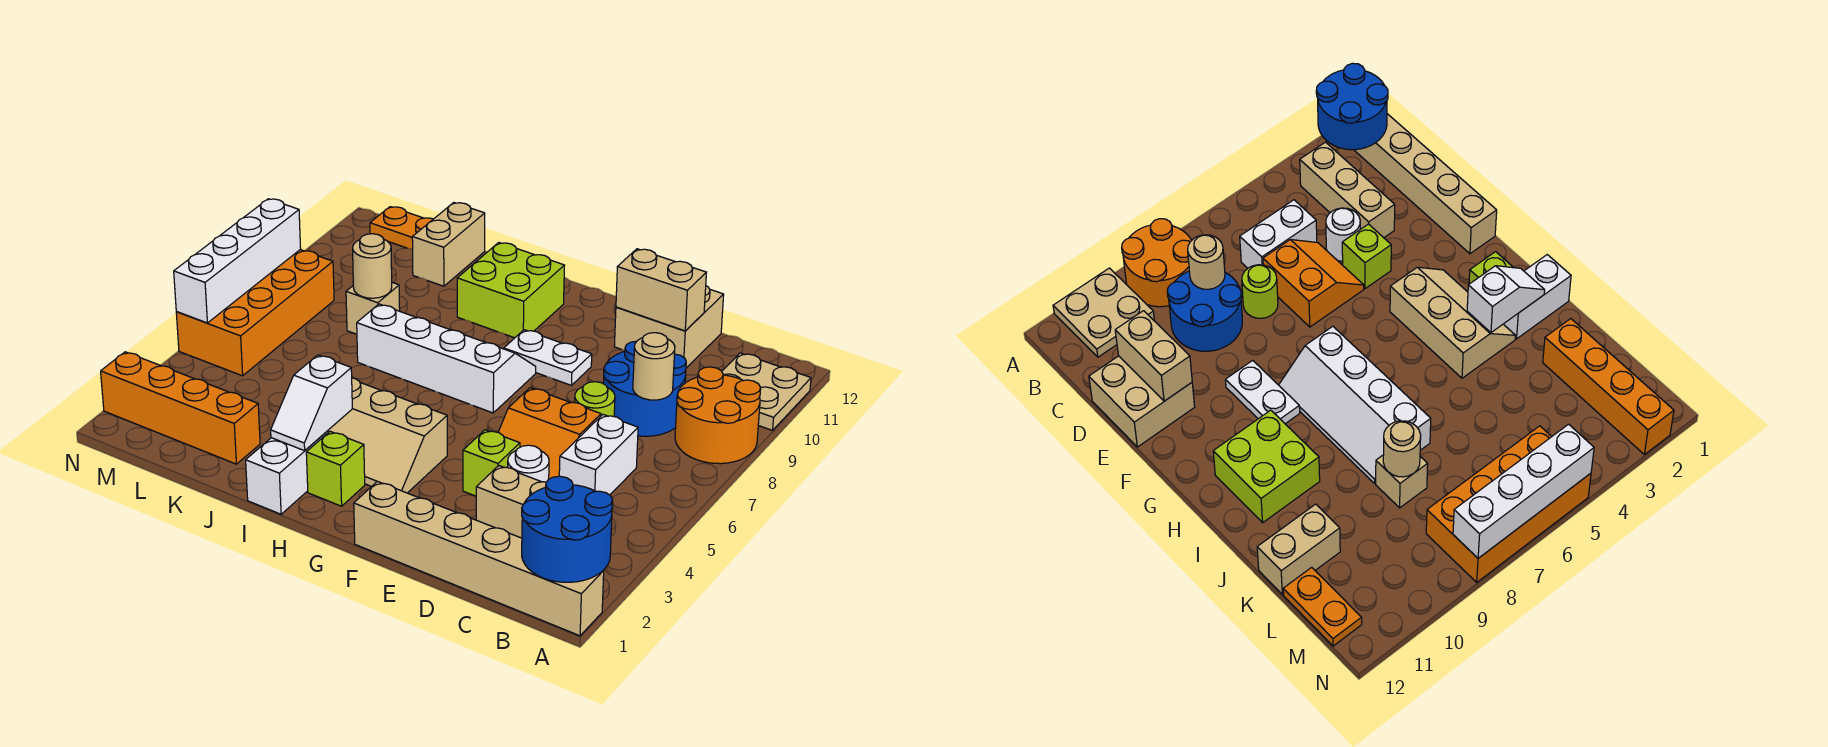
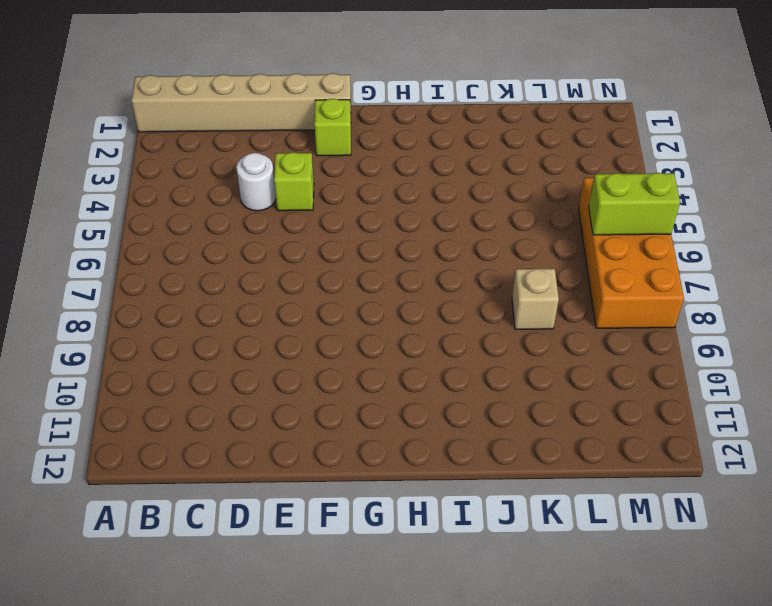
lime 1x1 brick [314,99,351,156] -> lime 1x1 brick moved to [306,431,365,506]
lime 1x2 brick [589,173,680,235] -> white 1x4 brick [174,199,301,323]
none -> orange 2x2 round brick [675,367,761,464]
none -> tan 2x2 plate [722,353,811,430]
none -> tan 1x3 brick [476,466,546,538]

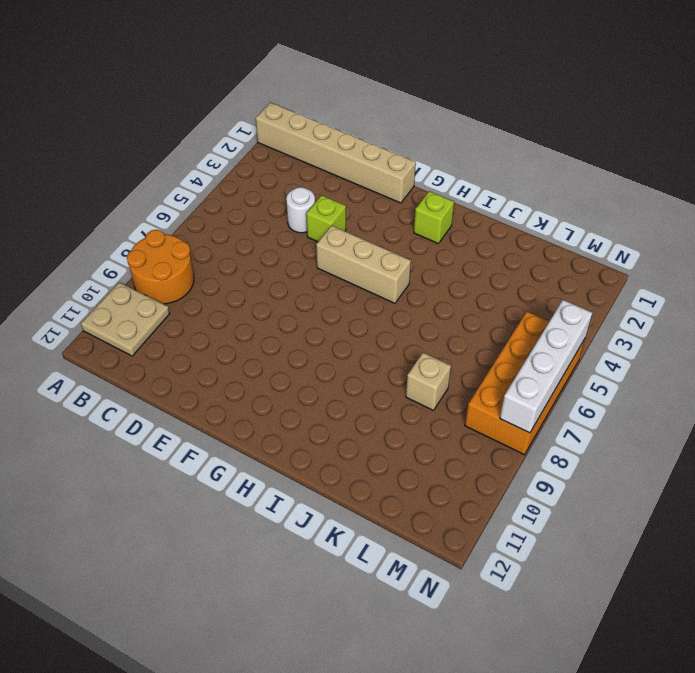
tan 1x3 brick [316,226,411,303] -> tan 1x3 brick moved to [476,466,546,538]
none -> white 1x2 brick [559,415,638,495]
none -> blue 2x2 round brick [604,341,686,436]
none -> orange 2x2 slope [498,388,601,479]

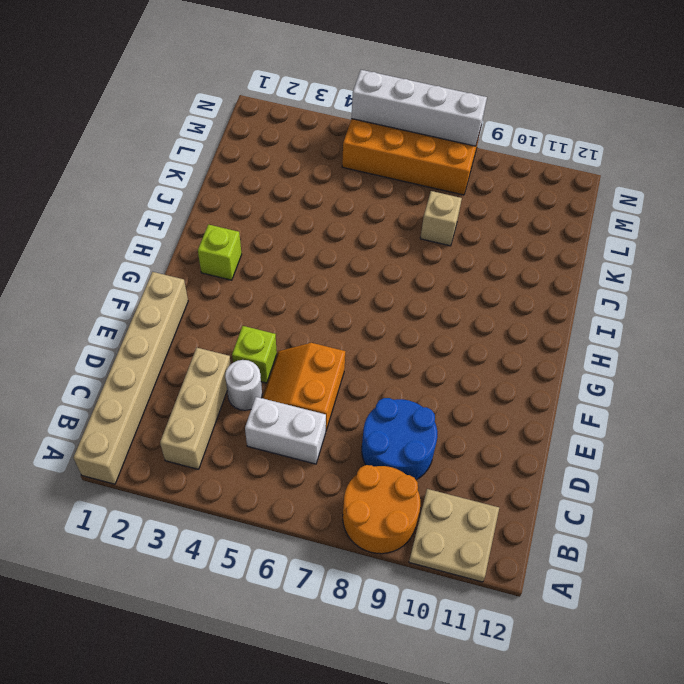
none -> lime 1x1 round brick [575,382,615,417]
none -> tan 2x2 brick [614,286,724,368]
none -> white 1x2 plate [504,330,592,385]

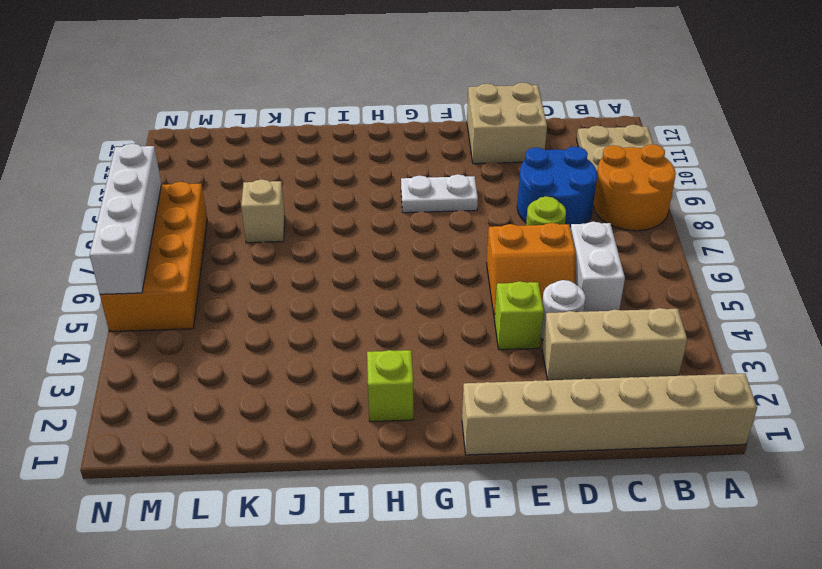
none -> tan 2x3 slope [328,378,447,493]
none -> white 2x4 slope [357,304,536,413]
none -> lime 2x2 brick [457,243,564,338]

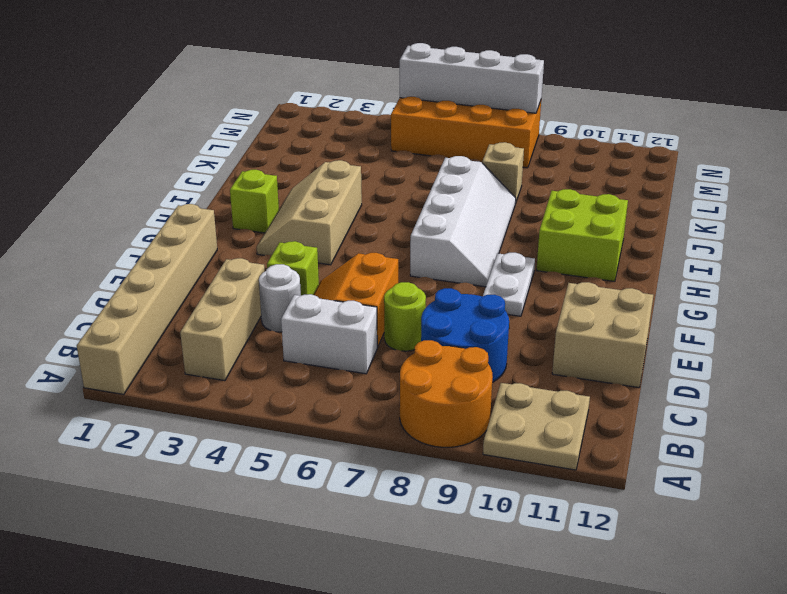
none -> white 1x2 brick [246,431,328,514]
none -> orange 1x4 brick [101,352,260,464]
none -> tan 1x2 brick [412,203,485,286]

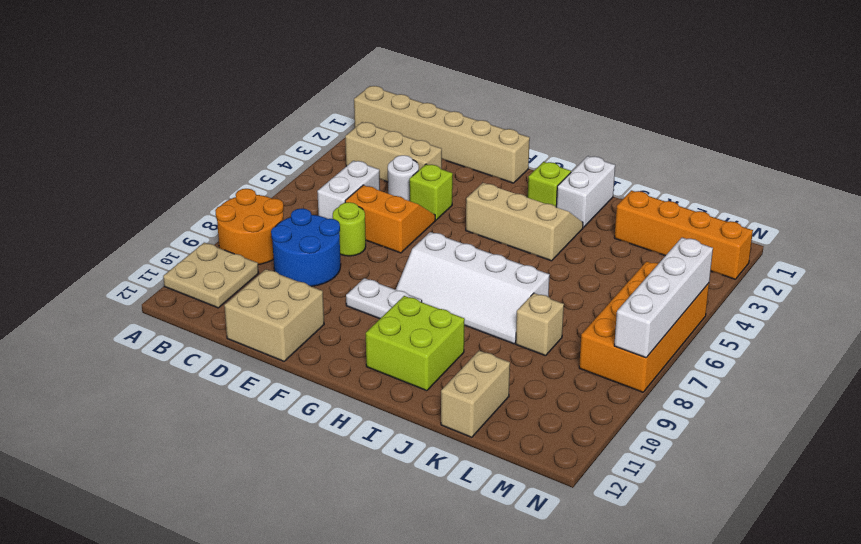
none -> orange 1x2 plate [370,207,433,249]
none -> blue 2x2 round brick [522,476,613,582]
none -> tan 1x1 round brick [633,333,675,400]

